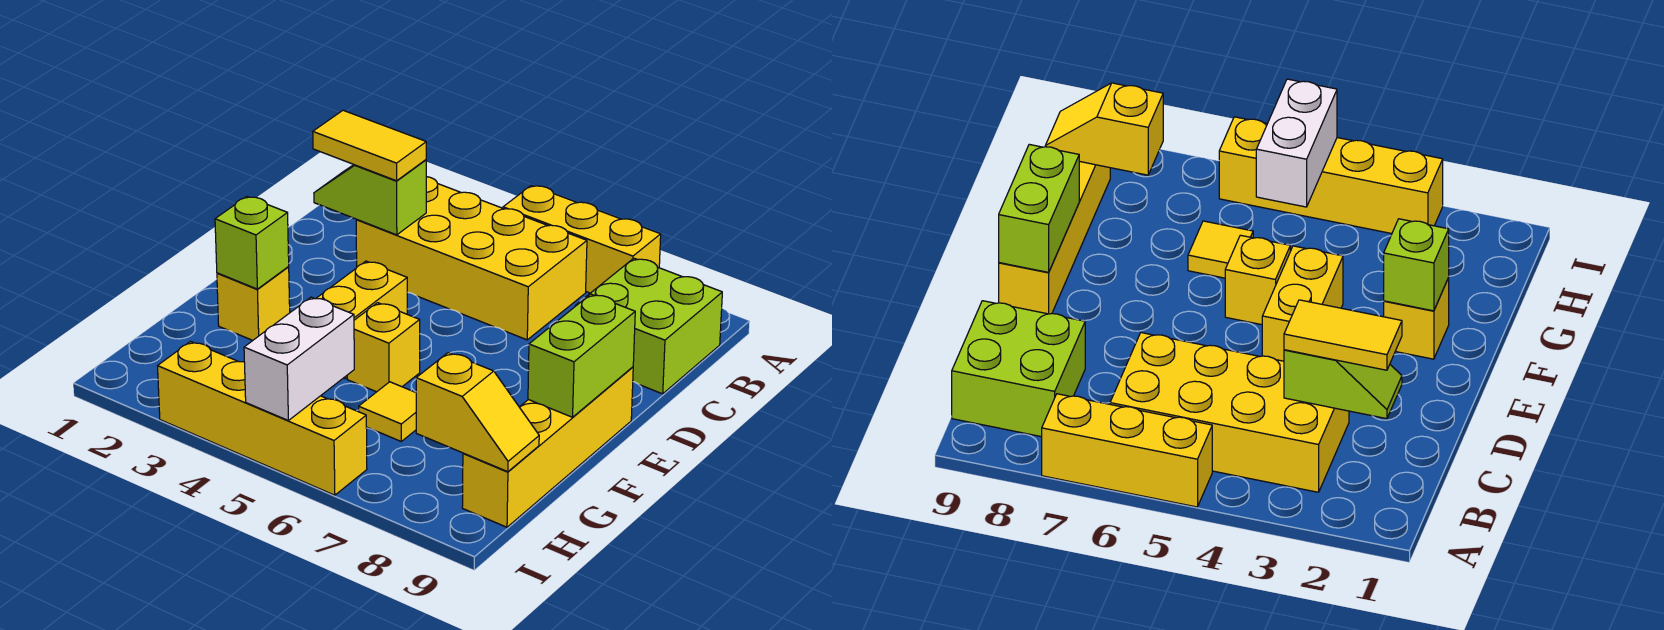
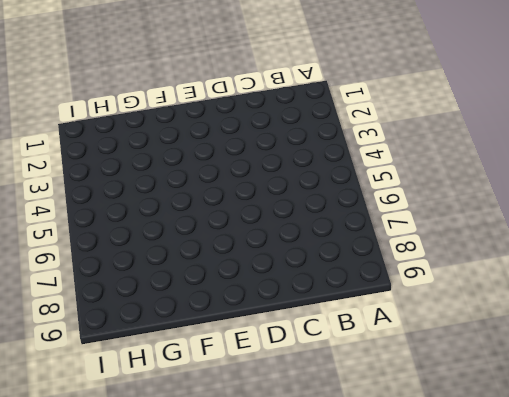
none -> yellow 1x3 brick [503,185,661,293]
none -> yellow 2x4 brick [356,177,587,340]
none -> lime 2x2 brick [575,258,722,394]

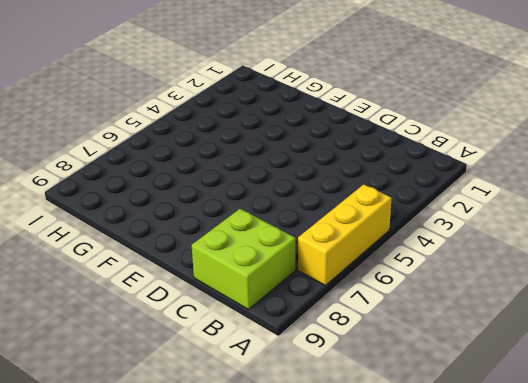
none -> yellow 2x4 brick [356,177,587,340]
none -> yellow 1x2 brick [316,261,407,379]
none -> yellow 1x4 brick [462,367,633,527]

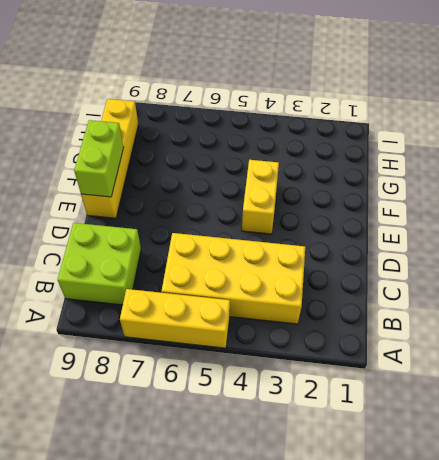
none -> yellow 1x1 brick [217,267,290,341]
none -> yellow 1x1 brick [347,303,420,392]
none -> yellow 1x1 tile [359,382,416,441]

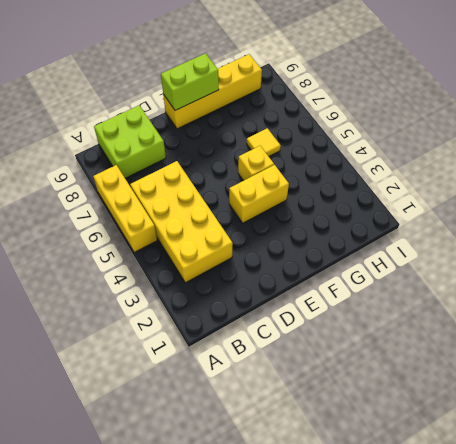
none -> yellow 1x1 brick [217,267,290,341]
none -> yellow 1x4 brick [158,342,367,495]
none -> lime 1x2 slope [314,160,426,235]

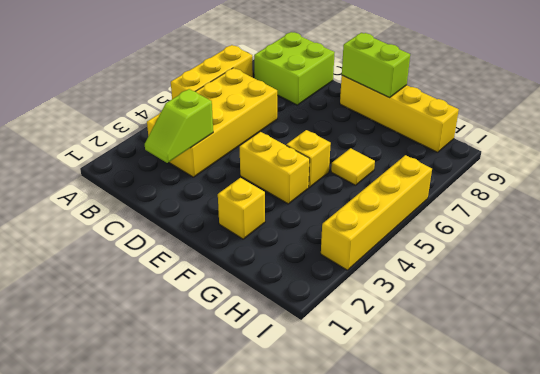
none -> lime 1x1 brick [215,197,289,289]
none -> white 1x2 brick [244,297,354,420]
none -> yellow 1x2 slope [416,353,539,472]

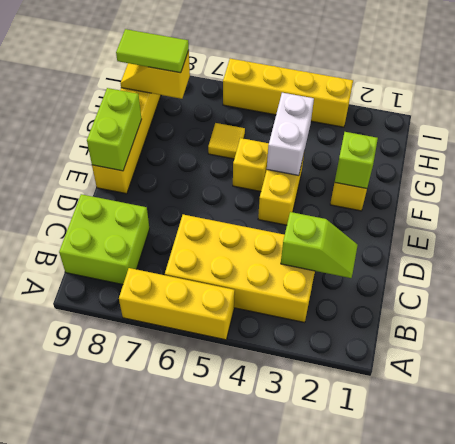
white 1x2 brick [267,93,314,176] -> white 1x2 brick moved to [244,297,354,420]
lime 1x2 tile [116,29,189,73] -> none
none -> yellow 1x2 tile [313,110,426,181]

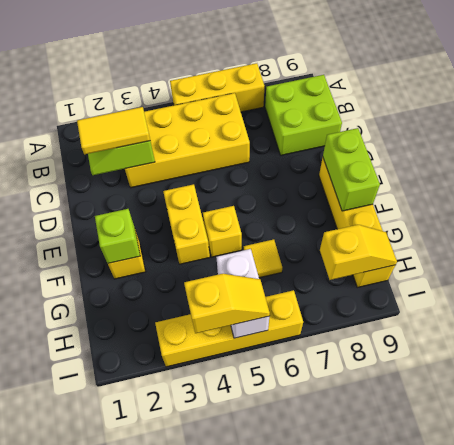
yellow 1x2 slope [184,274,270,333] -> none

